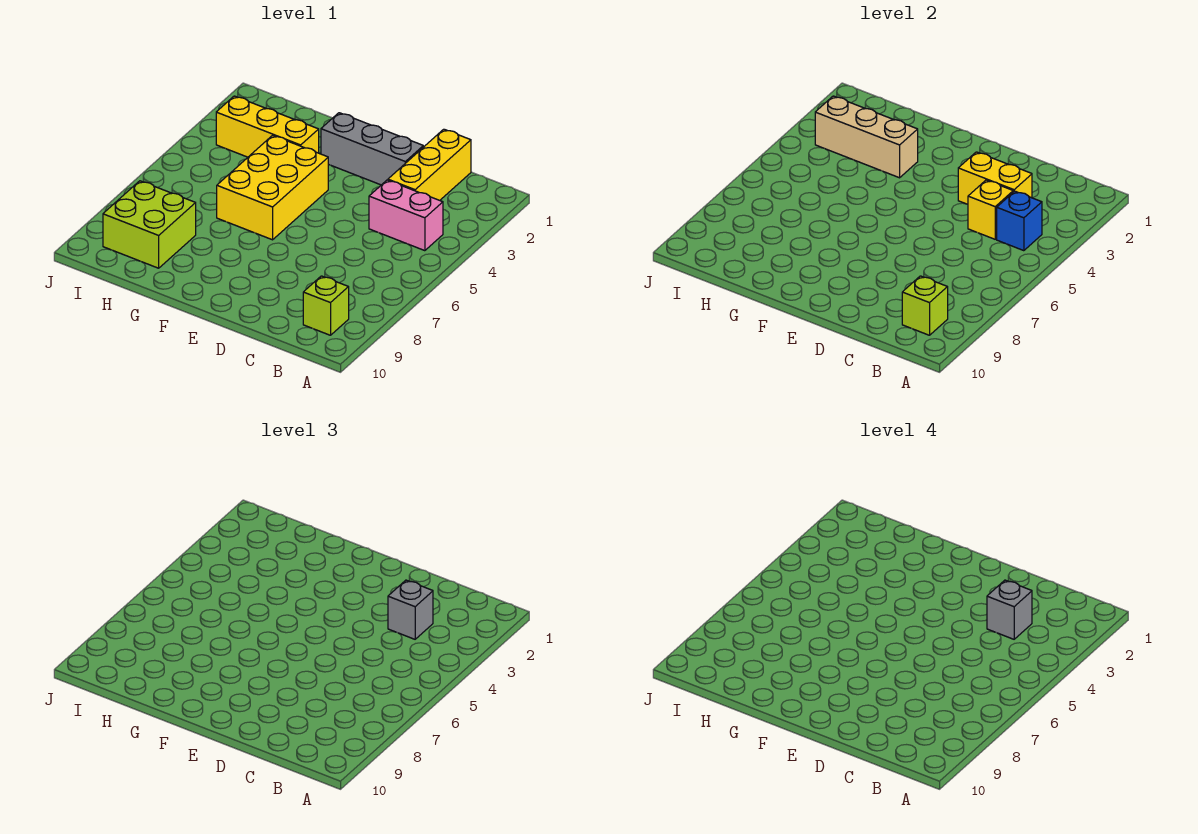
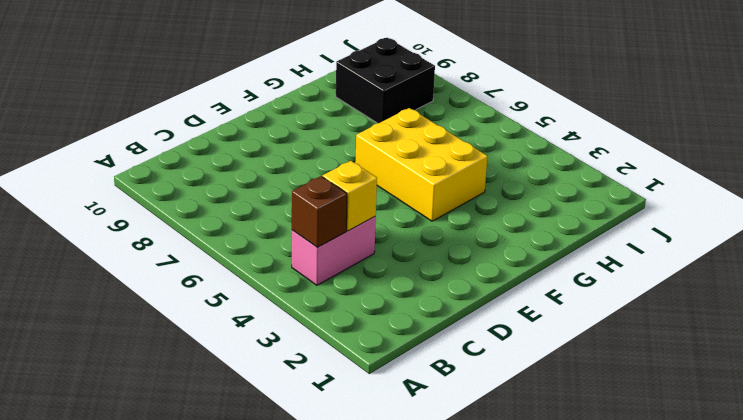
brown 1x1 brick [292,176,347,247] -> blue 1x1 brick [997,191,1042,251]
black 2x2 brick [336,38,435,123] -> lime 2x2 brick [103,181,196,268]
none -> lime 1x1 brick [303,276,349,335]
none -> yellow 1x3 brick [388,129,471,200]
none -> grey 1x3 brick [321,113,423,185]

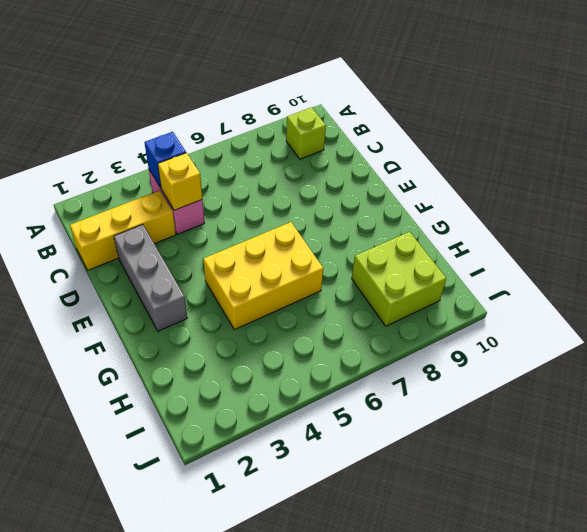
none -> yellow 1x3 brick [216,96,319,157]
none -> lime 1x1 brick [902,276,948,335]
none -> yellow 1x2 brick [958,152,1032,204]

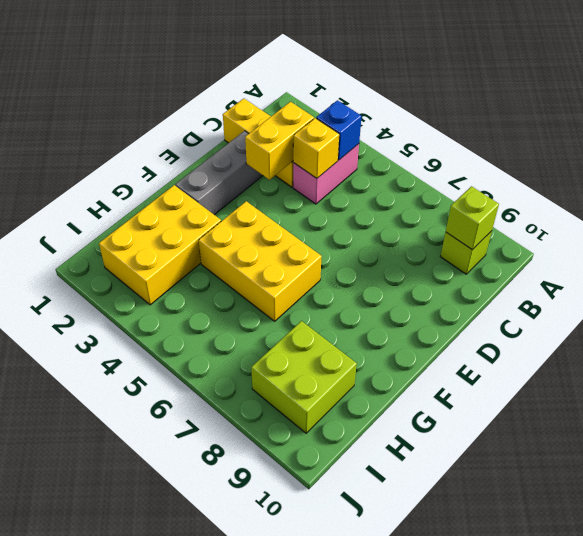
yellow 2x3 brick [99,185,221,305] -> yellow 1x3 brick [216,96,319,157]
none -> tan 1x3 brick [815,96,918,178]
none -> grey 1x1 brick [388,580,433,639]
none -> grey 1x1 brick [987,580,1032,639]

